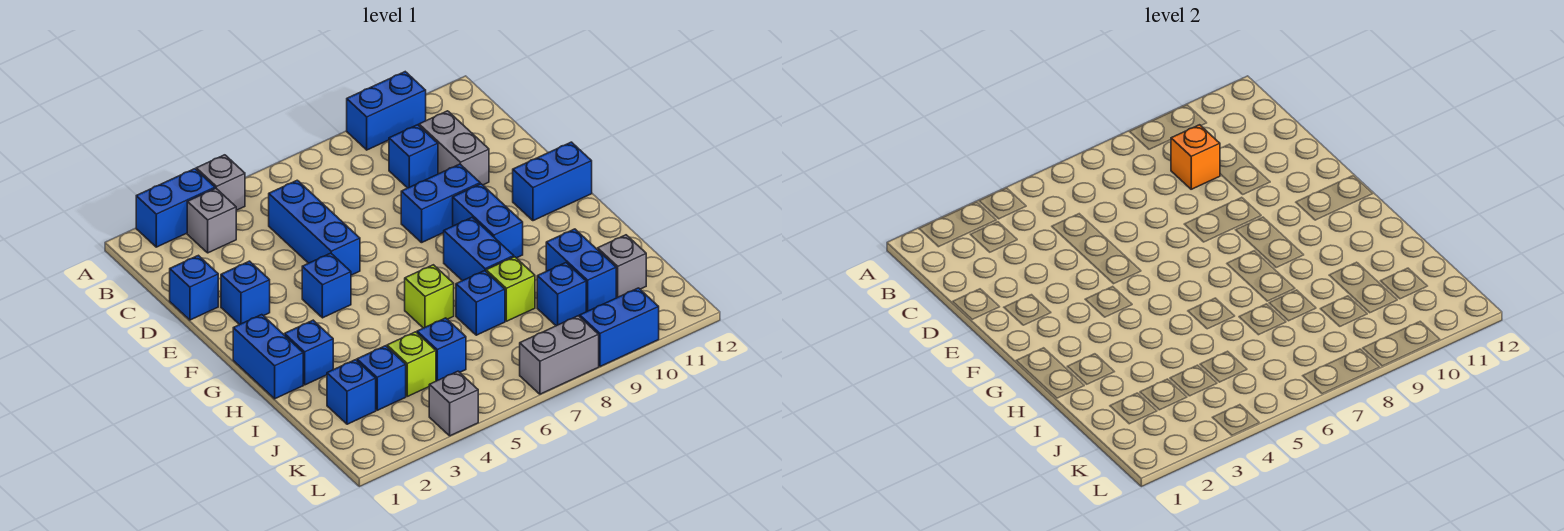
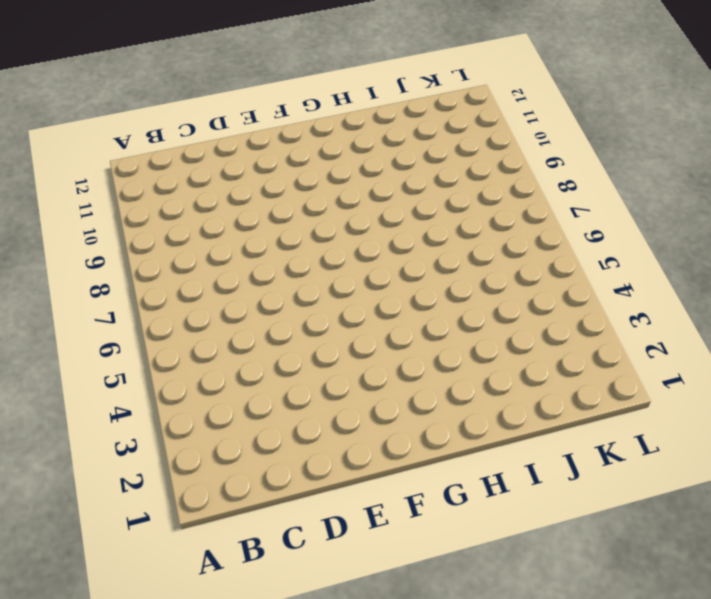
none -> blue 1x2 brick [136,169,215,247]
none -> grey 1x1 brick [196,155,245,210]
none -> blue 1x2 brick [347,72,426,150]
none -> grey 1x1 brick [187,188,236,253]

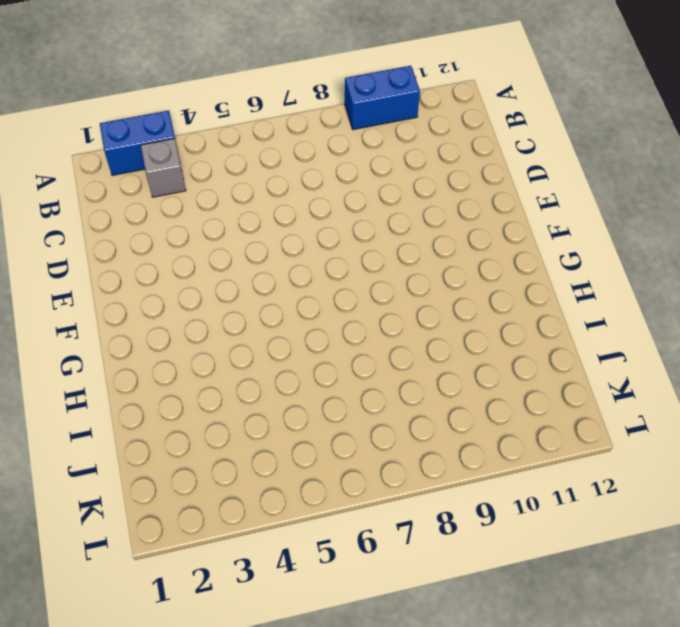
none -> grey 1x1 brick [196,155,245,210]
none -> blue 1x3 brick [269,180,360,275]
none -> blue 1x1 brick [389,125,438,188]
none -> grey 1x2 brick [419,111,489,185]

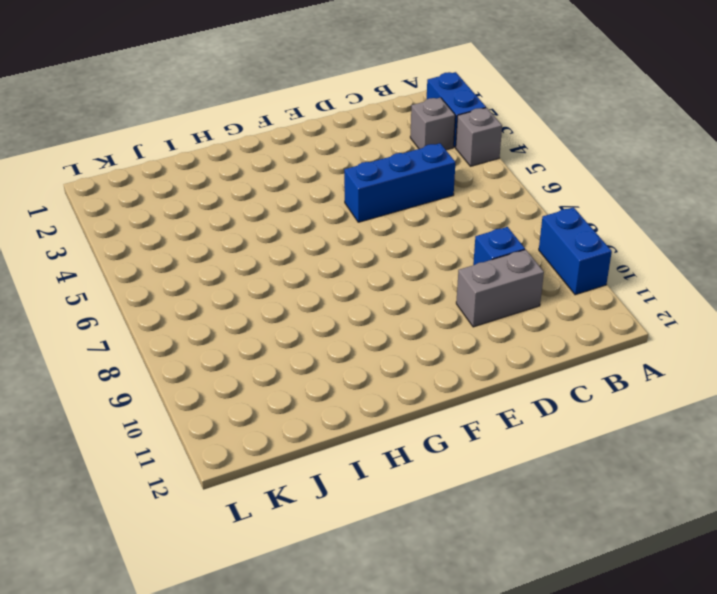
none -> blue 1x1 brick [170,255,218,320]
none -> blue 1x1 brick [221,261,270,325]
none -> blue 1x2 brick [401,164,480,243]
none -> blue 1x1 brick [302,253,351,318]

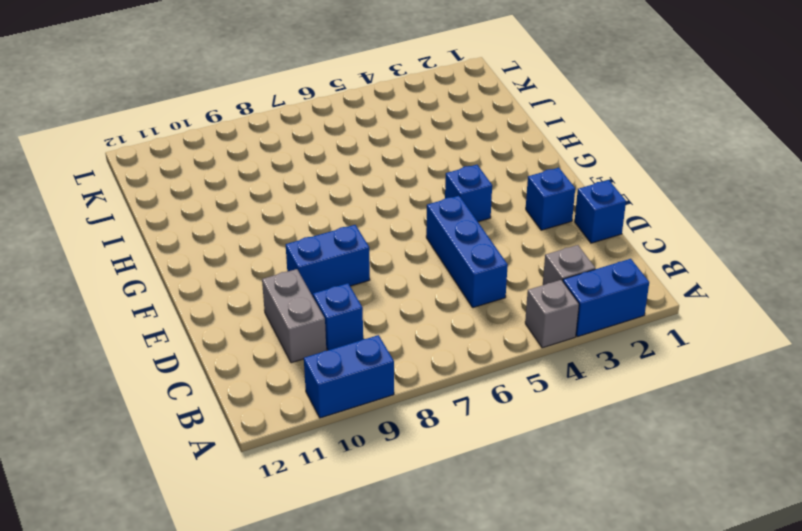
none -> blue 1x2 brick [453,184,523,258]
none -> blue 1x2 brick [513,142,592,221]
none -> blue 1x2 brick [233,315,303,399]
none -> blue 1x2 brick [444,217,514,281]

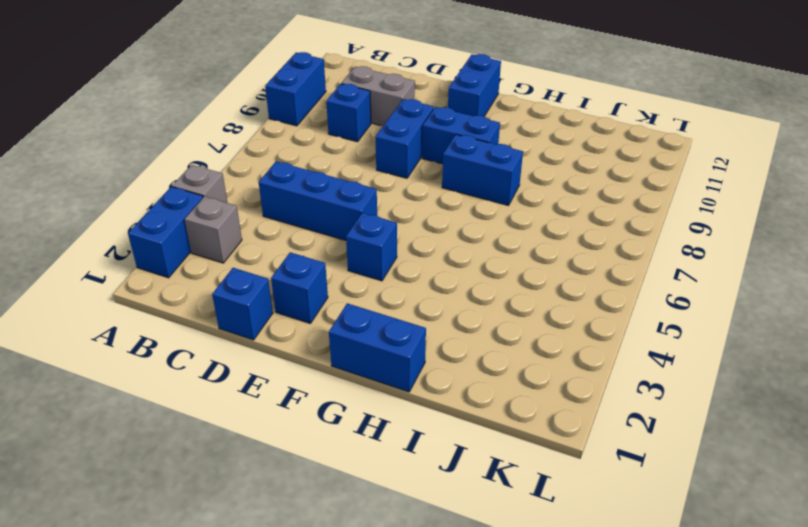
none -> blue 1x1 brick [285,320,333,385]
none -> lime 1x1 brick [405,265,454,328]
none -> blue 1x1 brick [456,271,505,335]
none -> lime 1x1 brick [486,257,535,321]

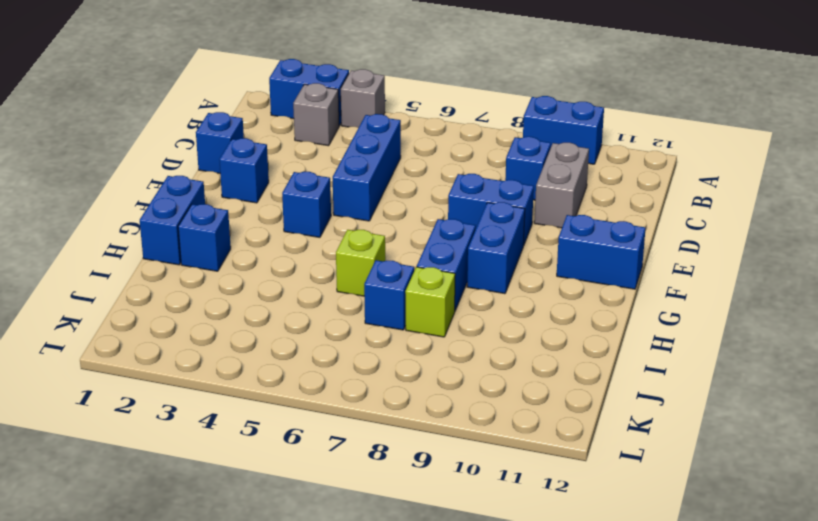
none -> blue 1x2 brick [546,229,616,312]
none -> blue 1x1 brick [327,360,376,424]
none -> blue 1x1 brick [357,346,406,410]
none -> lime 1x1 brick [387,332,436,396]

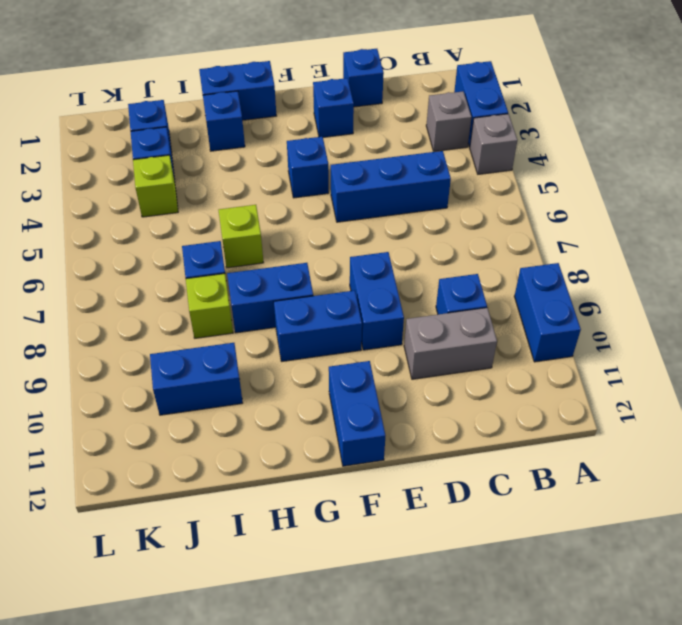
none -> blue 1x1 brick [417,318,466,381]
none -> blue 1x1 brick [537,263,586,326]
none -> grey 1x1 brick [598,235,646,298]
none -> grey 1x1 brick [429,371,478,436]

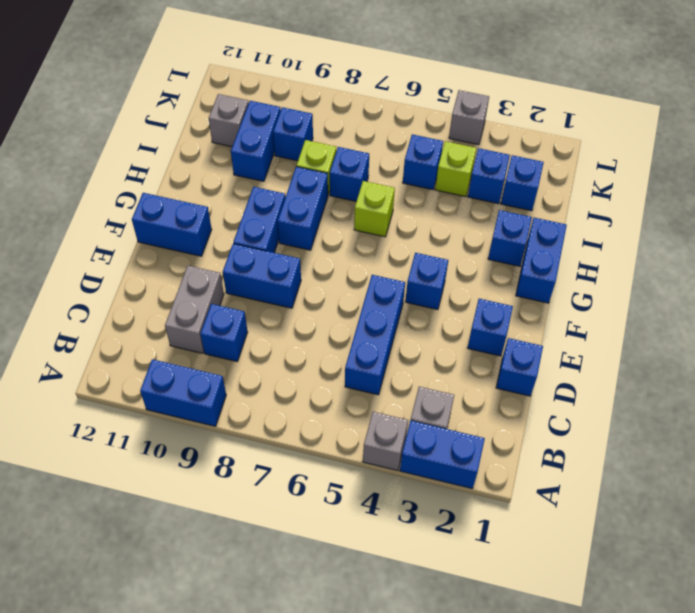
none -> grey 1x2 brick [520,316,599,394]
none -> blue 1x2 brick [580,288,659,367]
none -> orange 1x1 brick [1171,125,1220,189]

